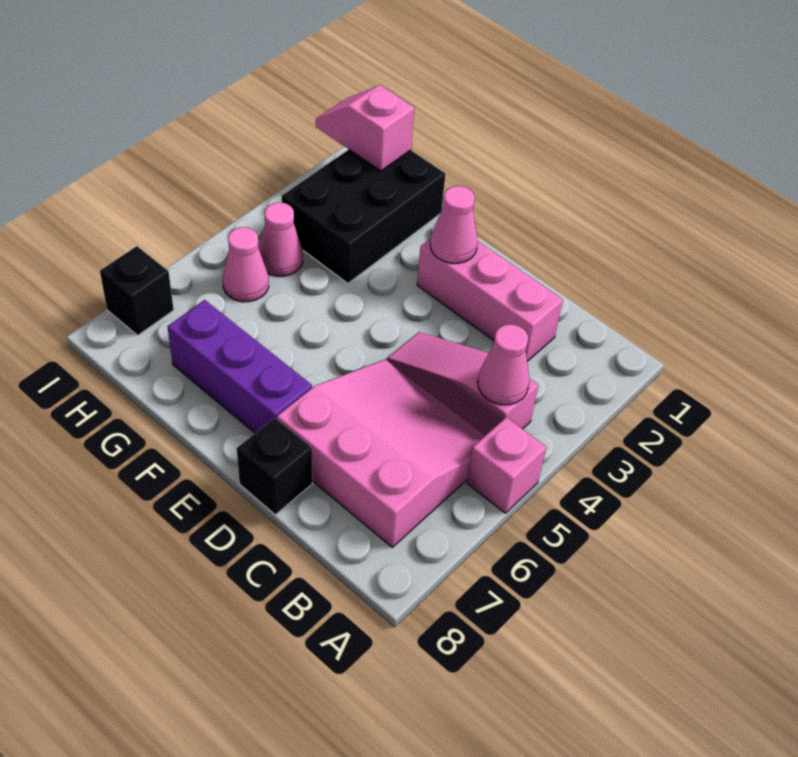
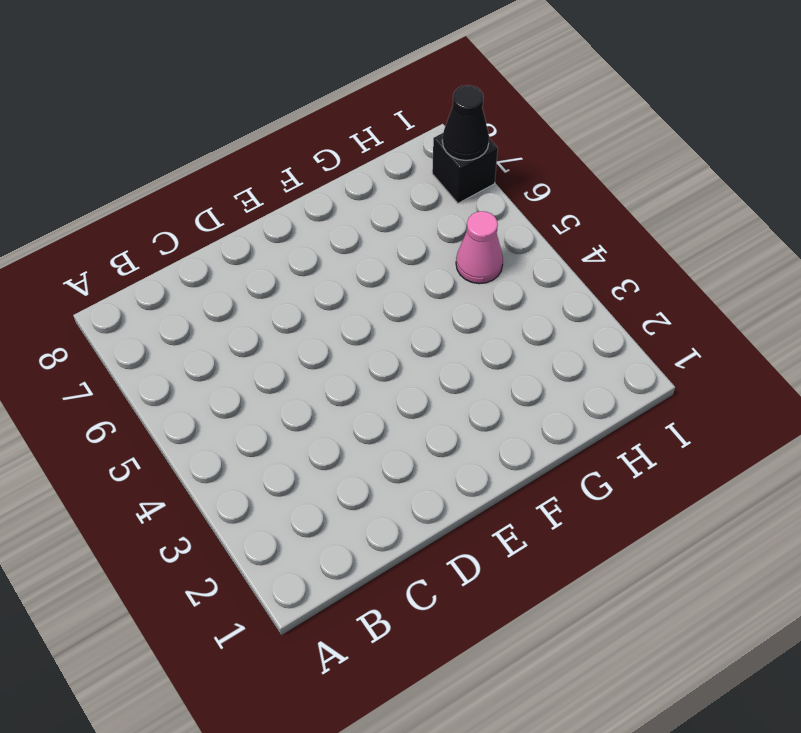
black 1x1 cone [442,85,489,160] -> none
none -> pink 1x1 brick [467,417,546,513]
none -> pink 1x3 slope [387,332,538,435]
none -> pink 3x3 slope [277,359,486,547]

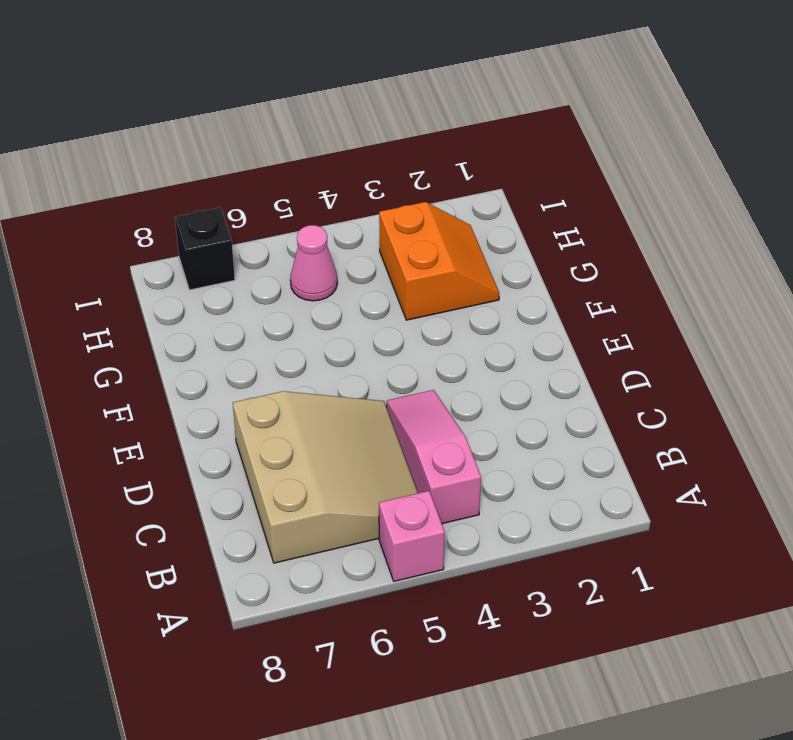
tan 3x3 slope [233,391,418,563] -> pink 3x3 slope [277,359,486,547]
orange 2x2 slope [379,202,499,320] -> black 2x3 brick [282,150,446,283]
none -> pink 1x3 brick [417,239,563,361]
none -> black 1x1 brick [237,418,312,515]
none -> purple 1x3 brick [167,300,312,433]

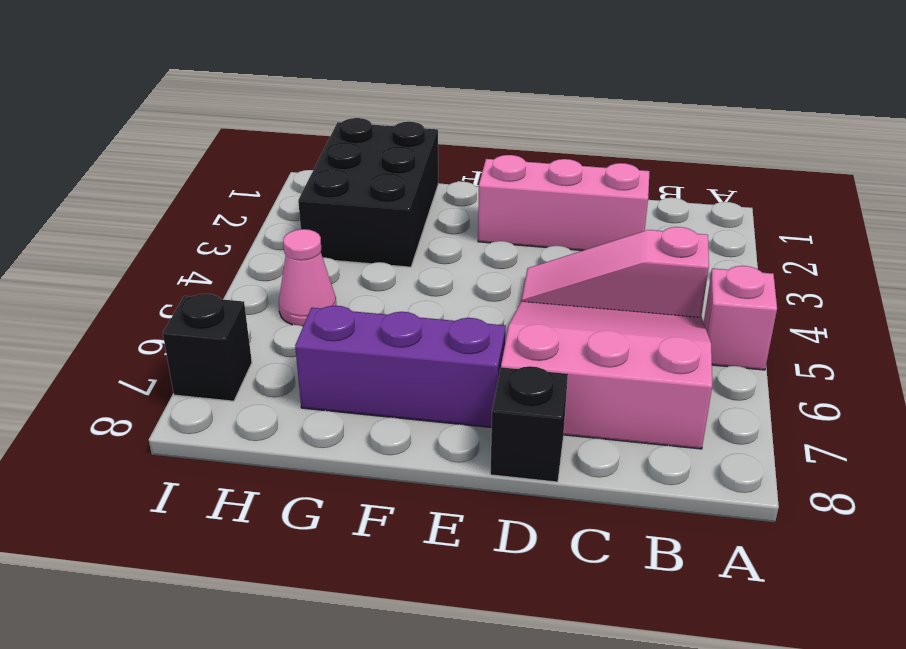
none -> pink 1x1 cone [259,202,303,276]
none -> pink 1x1 cone [478,324,529,405]
none -> pink 1x1 cone [430,186,478,263]

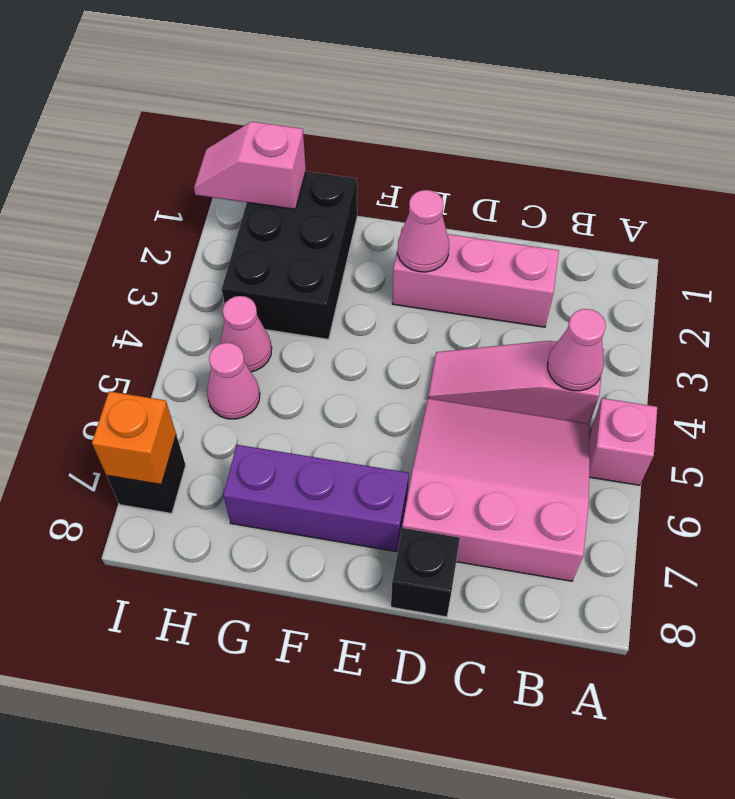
orange 1x1 brick [92,391,176,484] -> none

